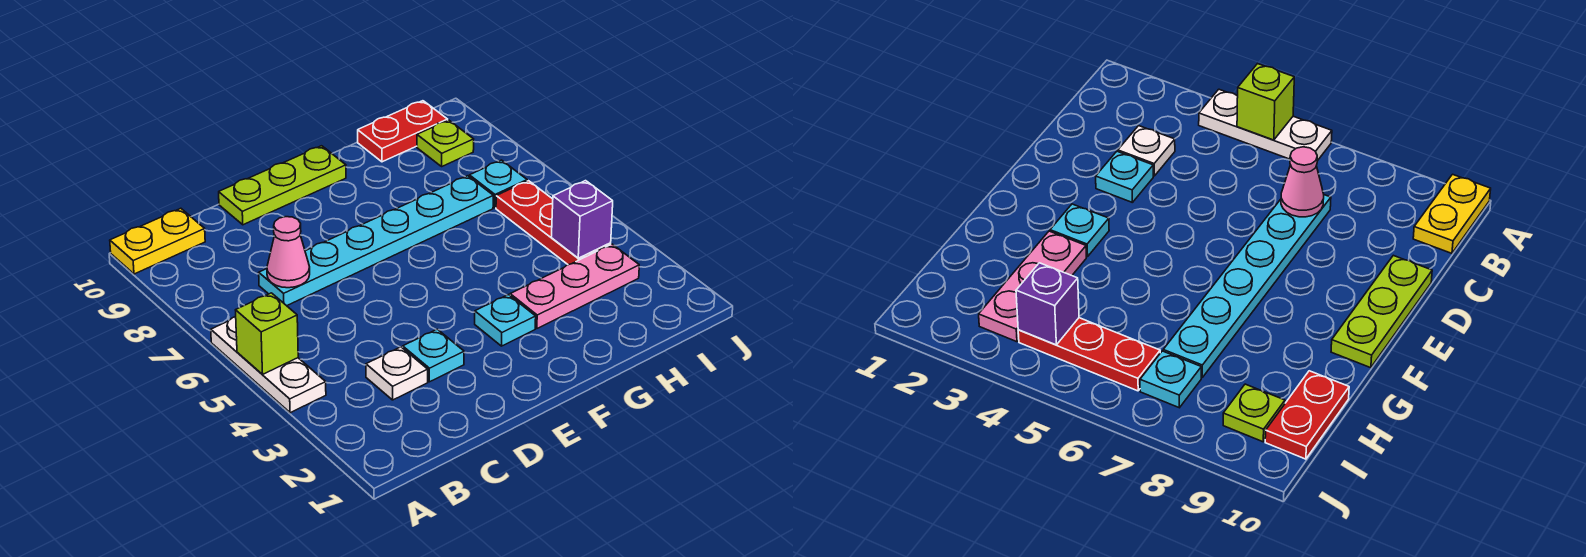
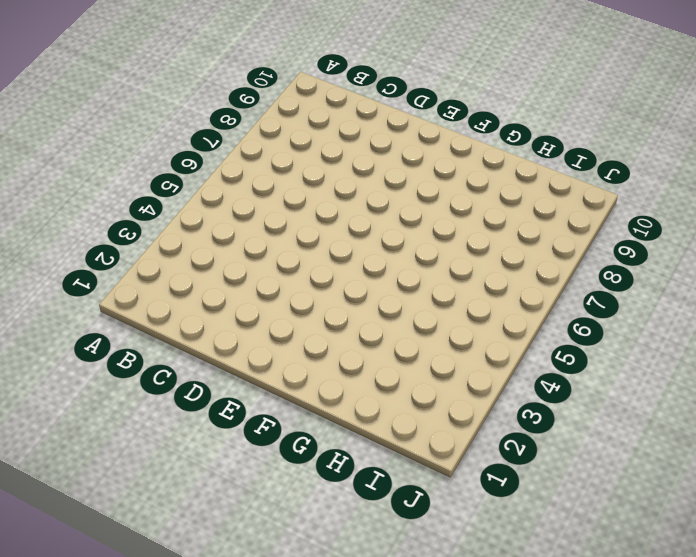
none -> white 1x3 plate [211,317,326,413]
none -> yellow 1x2 plate [110,208,205,274]
none -> white 1x1 plate [366,347,428,400]

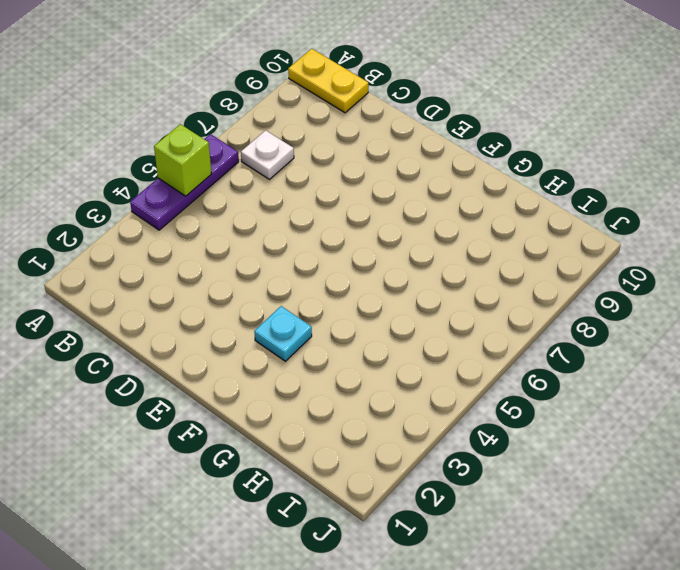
purple 1x3 plate [130,134,239,230] -> white 1x3 plate [211,317,326,413]
white 1x1 plate [241,130,294,179] -> white 1x1 plate moved to [366,347,428,400]
none -> cyan 1x6 plate [259,176,493,306]
none -> cyan 1x1 plate [403,329,464,382]
none -> lime 1x3 plate [219,146,346,225]

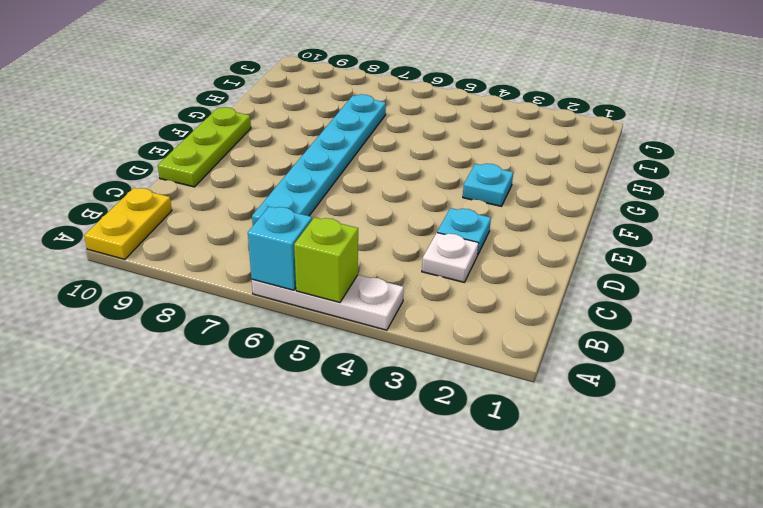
cyan 1x1 brick [248,207,312,290] -> none
none -> pink 1x3 plate [510,244,639,329]
none -> red 1x2 plate [358,101,448,162]
none -> red 1x3 plate [496,181,611,265]

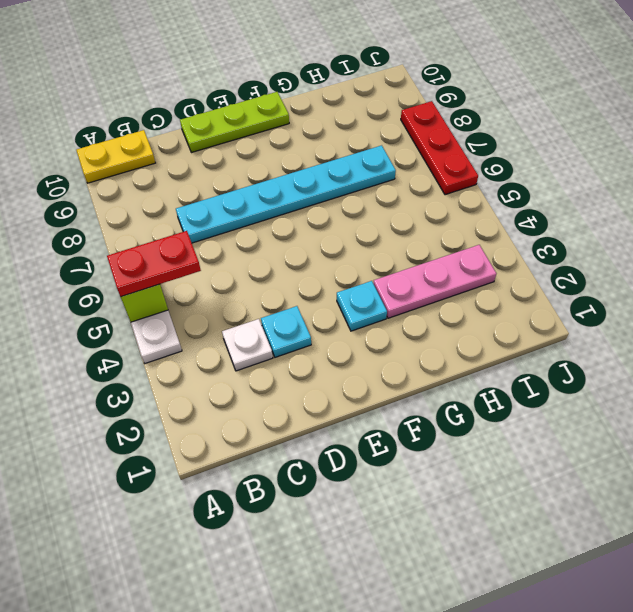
red 1x2 plate [107,231,201,297] -> red 1x2 plate moved to [358,101,448,162]
red 1x3 plate [401,101,478,195] -> red 1x3 plate moved to [496,181,611,265]
none -> cyan 1x1 plate [469,160,527,208]
none -> lime 1x1 plate [417,120,474,166]
none -> pink 1x1 cone [267,217,310,288]

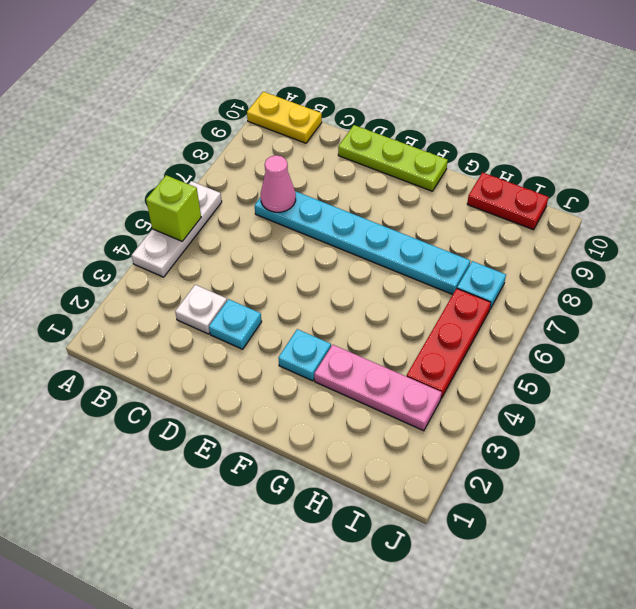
none -> lime 1x1 plate [417,120,474,166]
none -> purple 1x1 brick [551,181,613,258]

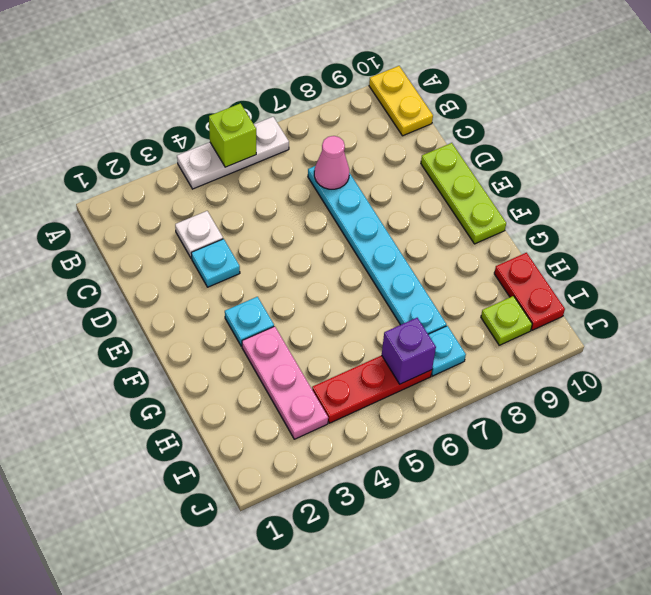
purple 1x1 brick [382,318,436,384] -> purple 1x1 brick moved to [551,181,613,258]

